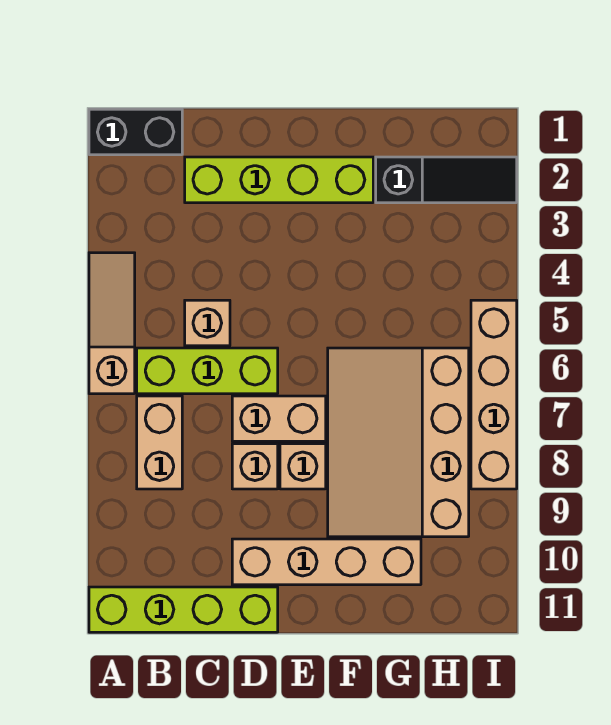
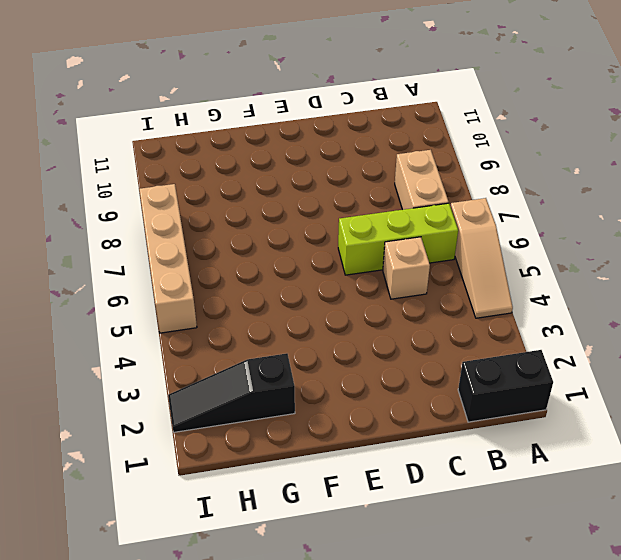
none -> lime 1x4 brick [89,587,278,632]
none -> lime 1x4 brick [185,157,373,203]
none -> tan 1x2 brick [232,396,326,441]

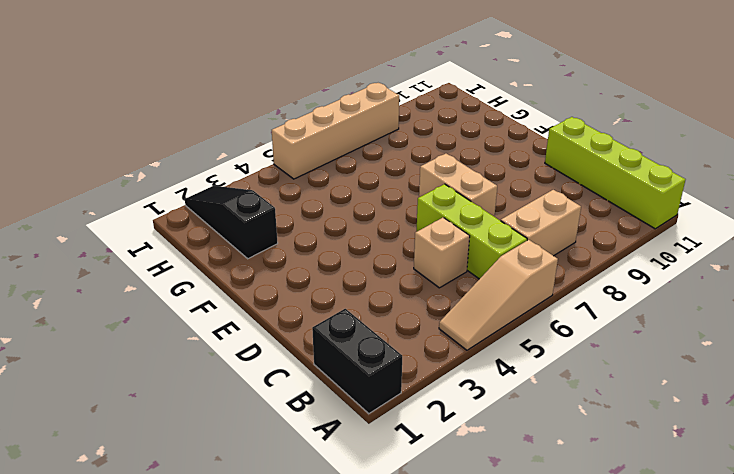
none -> lime 1x4 brick [185,157,373,203]
none -> tan 1x1 brick [232,444,278,489]
none -> tan 1x4 brick [232,539,421,585]

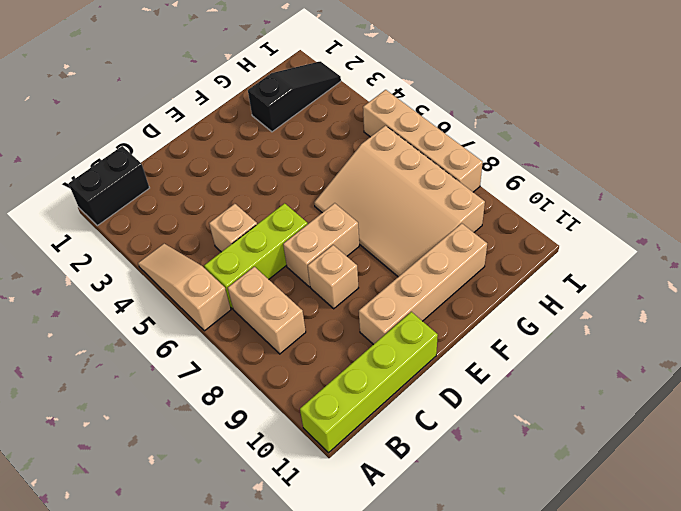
none -> lime 1x4 brick [185,157,373,203]
none -> tan 1x1 brick [280,444,326,489]

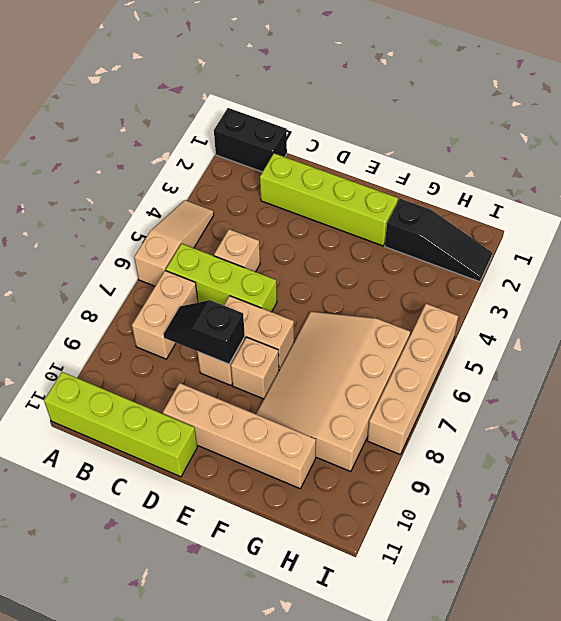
black 1x2 slope [164,300,245,364] -> none

